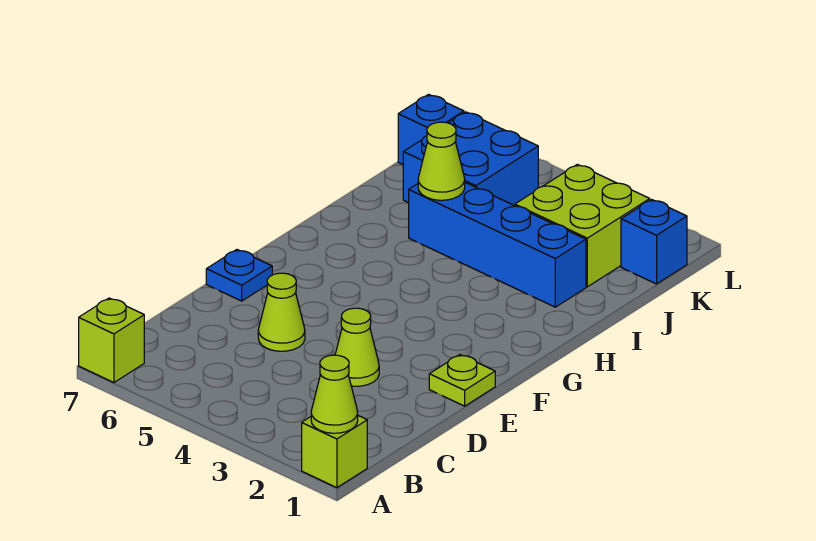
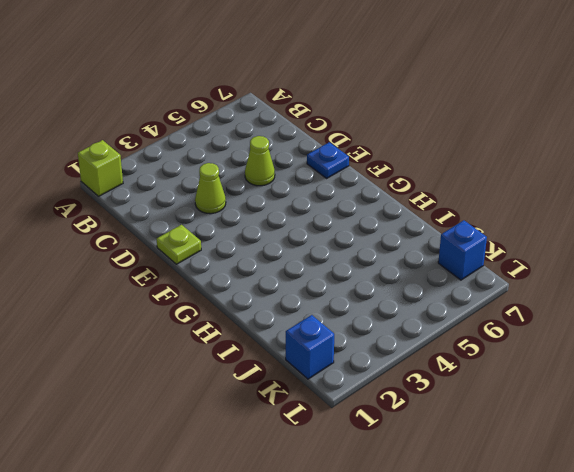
none -> lime 1x1 brick [79,298,144,383]
none -> blue 1x4 brick [409,183,586,307]
none -> lime 2x2 brick [515,164,650,287]

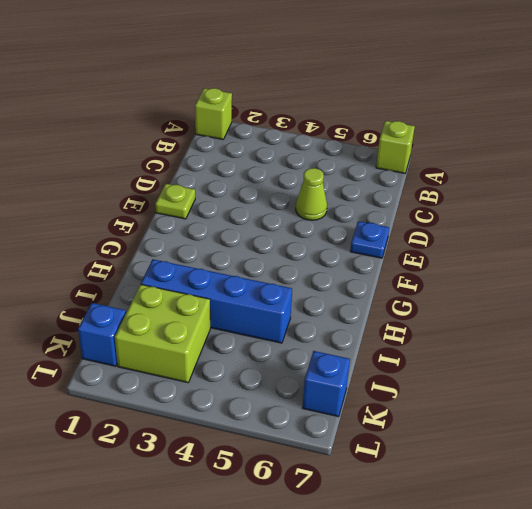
none -> lime 1x1 cone [335,308,379,386]
none -> blue 2x2 brick [403,112,538,206]
none -> lime 1x1 cone [311,355,358,433]

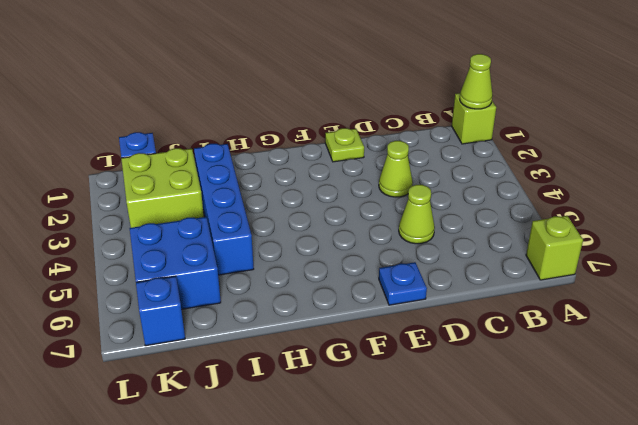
none -> lime 1x1 cone [418,122,465,200]

